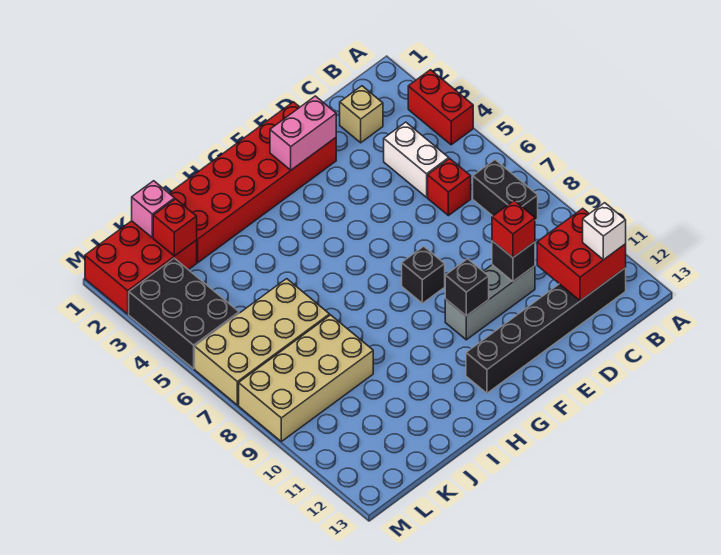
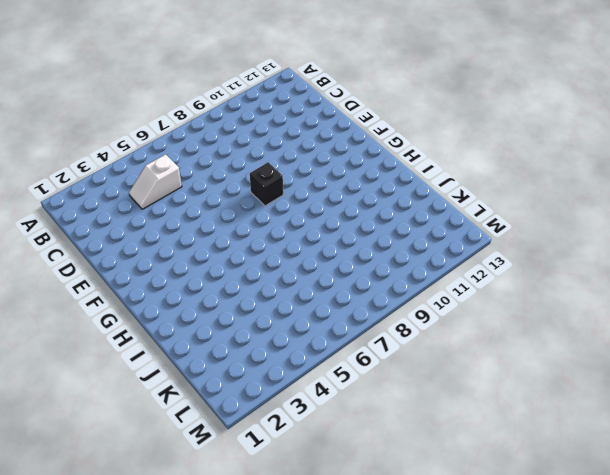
white 1x2 slope [129,154,182,209] -> white 1x2 brick [384,122,449,197]
none -> red 1x2 brick [408,70,473,145]
none -> black 1x2 brick [473,160,538,220]
none -> black 1x6 brick [466,268,626,393]

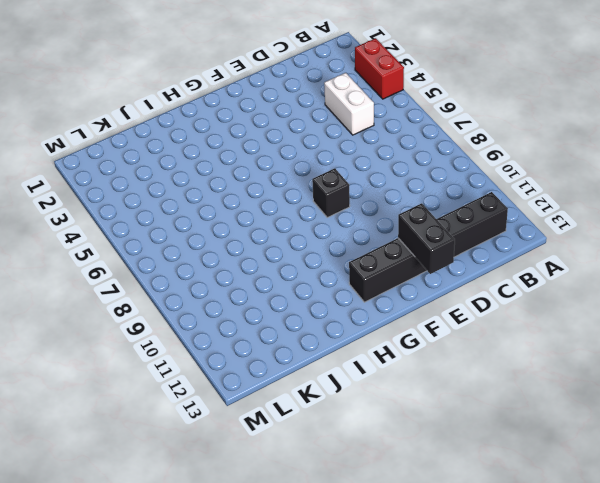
black 1x2 brick [398,203,455,274] -> black 1x2 brick moved to [473,160,538,220]
none -> tan 1x1 brick [340,86,383,143]
none -> red 1x1 brick [428,159,471,216]
none -> grey 1x3 brick [445,265,535,340]

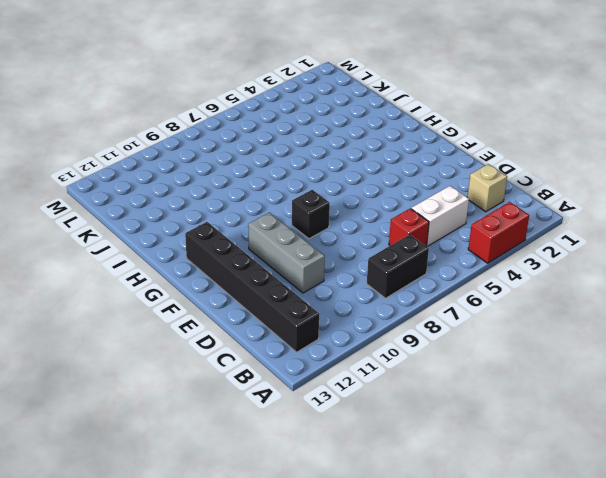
none -> red 2x6 brick [169,102,336,263]
none -> tan 2x4 brick [195,279,330,405]
none -> tan 2x4 brick [239,315,373,441]

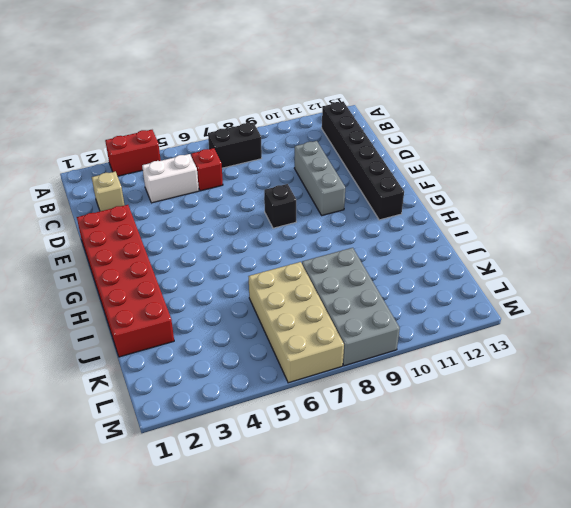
grey 2x4 brick [302,248,400,366] -> tan 2x4 brick [239,315,373,441]
none -> red 2x3 brick [85,221,197,314]
none -> black 2x3 brick [129,258,239,369]
none -> red 2x2 brick [537,208,626,301]

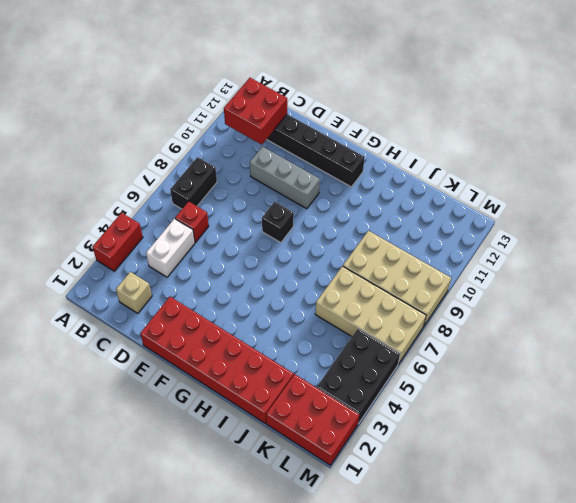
none -> black 1x1 brick [492,241,535,281]
none -> pink 1x2 brick [270,96,336,170]
none -> black 1x1 brick [445,259,489,316]

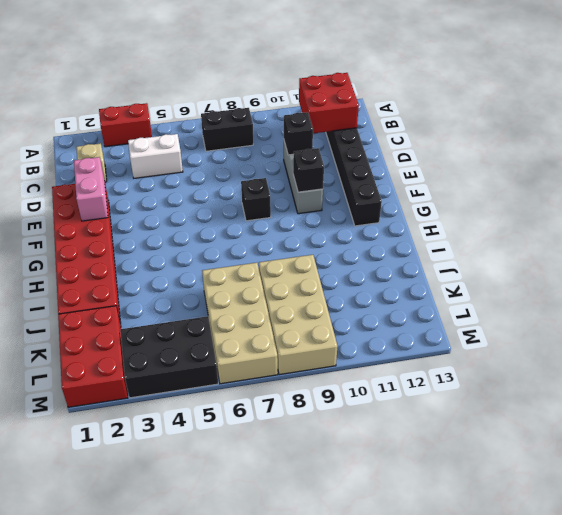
none -> red 1x1 brick [428,159,471,216]
none -> pink 1x1 brick [132,181,175,238]
none -> red 1x1 brick [153,199,197,256]

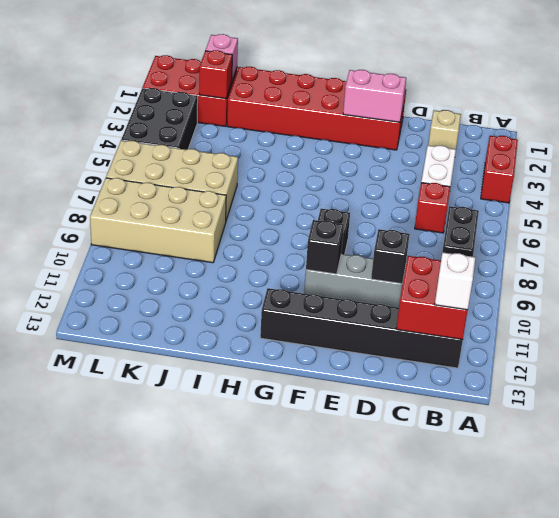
none -> red 1x1 brick [492,201,535,257]

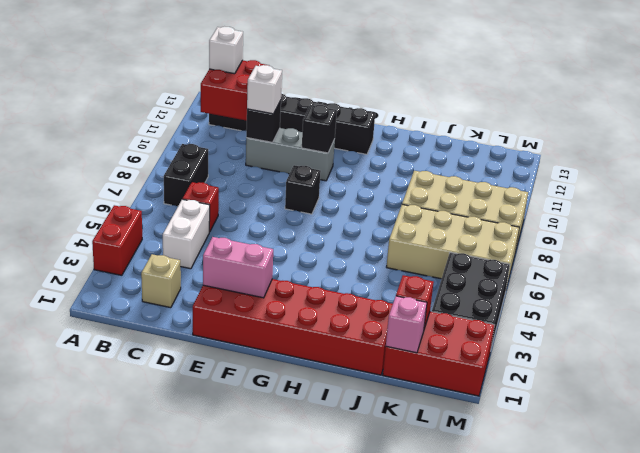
white 1x1 brick [247,65,282,114] -> red 1x1 brick [492,201,535,257]

